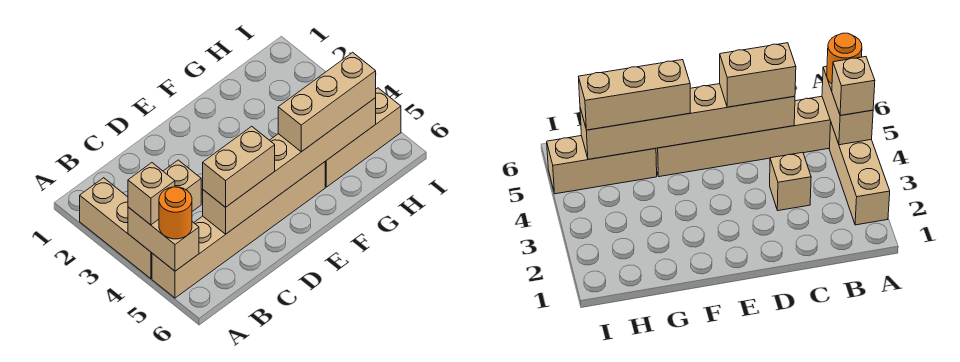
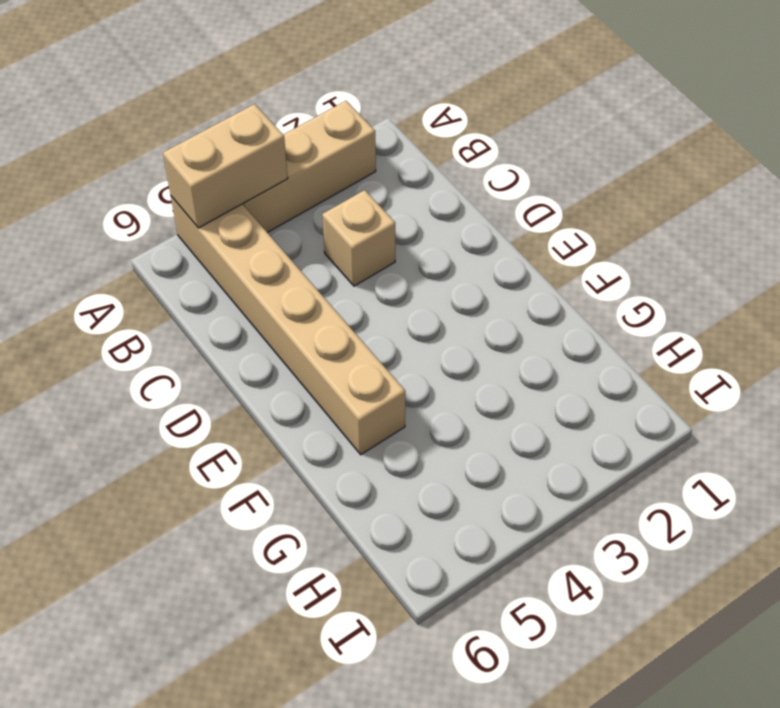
none -> tan 1x3 brick [325,88,401,187]
none -> tan 1x6 brick [203,98,376,234]

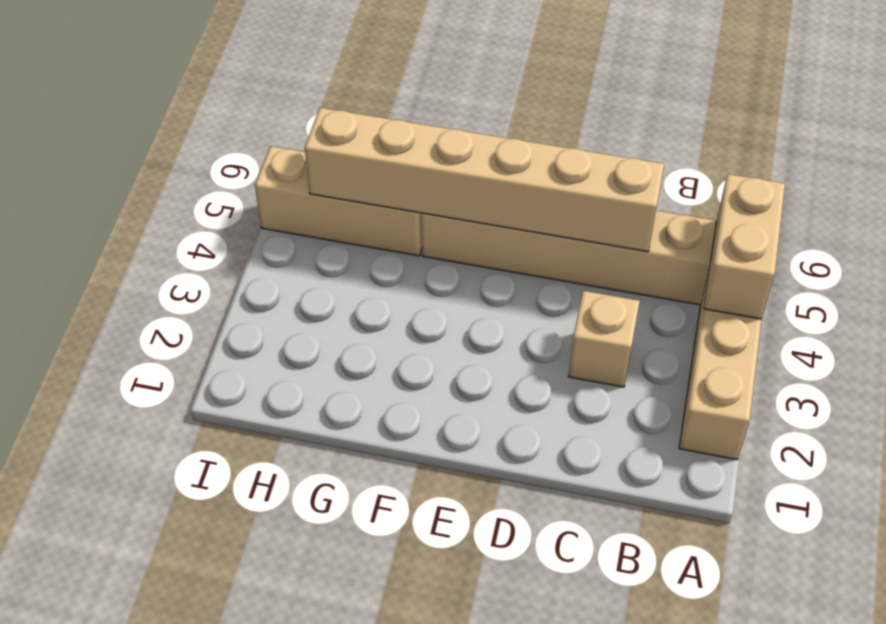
none -> tan 1x1 brick [128,163,175,225]
none -> orange 1x1 round brick [159,187,192,239]

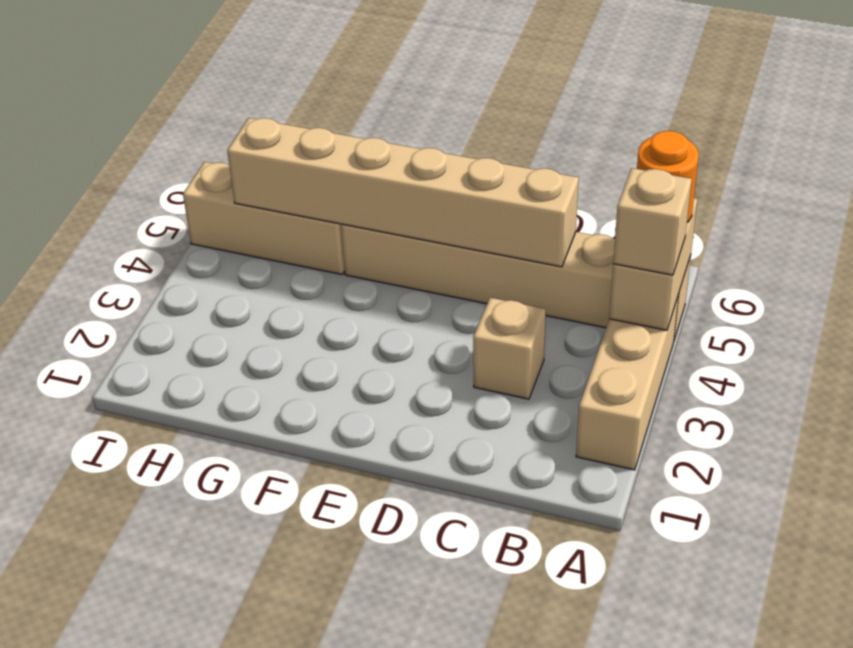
none -> tan 1x2 brick [203,126,275,207]
none -> tan 1x3 brick [278,52,376,152]

